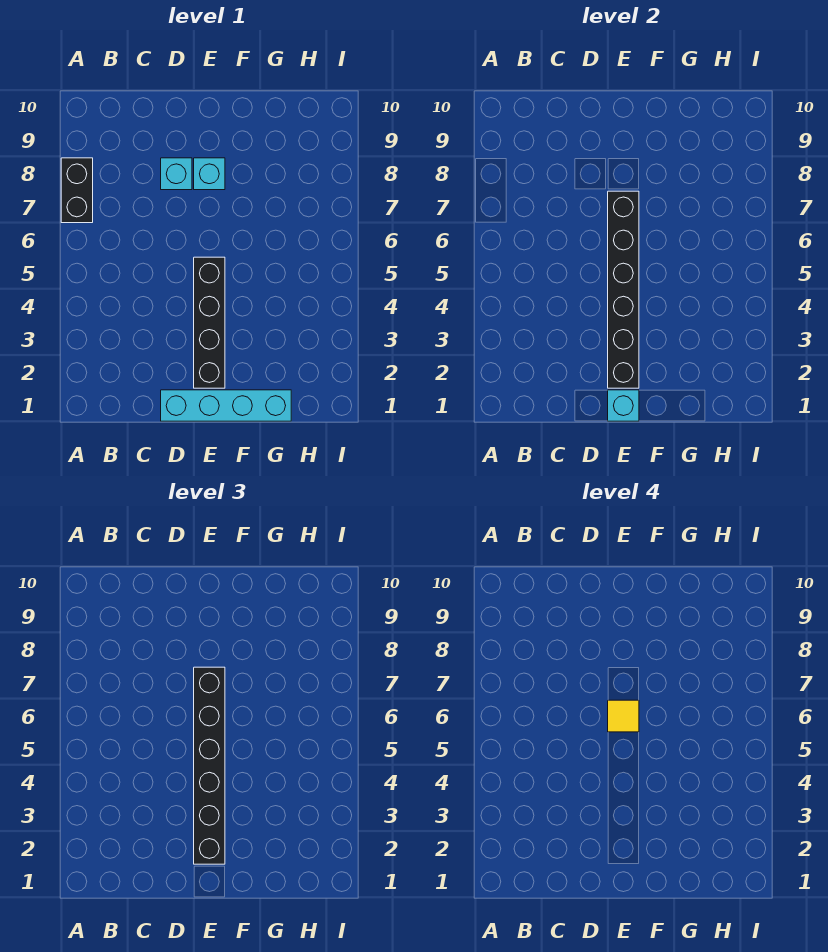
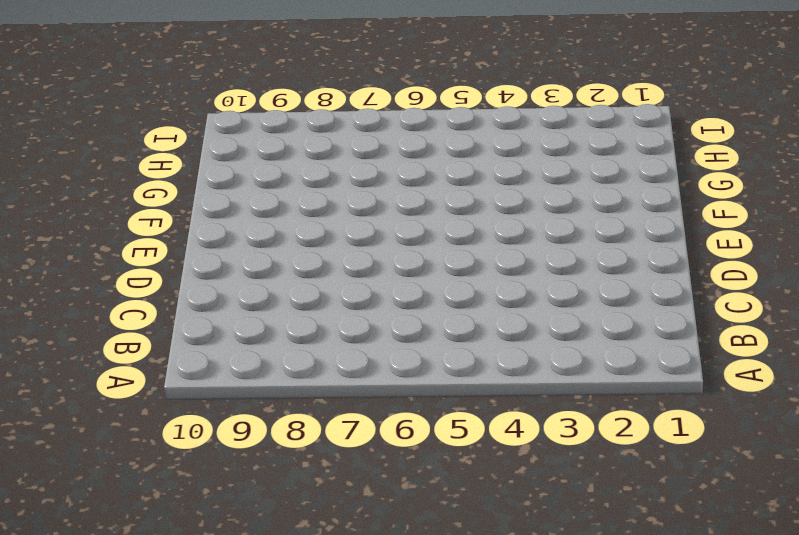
none -> black 1x2 brick [61,158,93,223]
none -> cyan 1x4 brick [161,390,291,421]

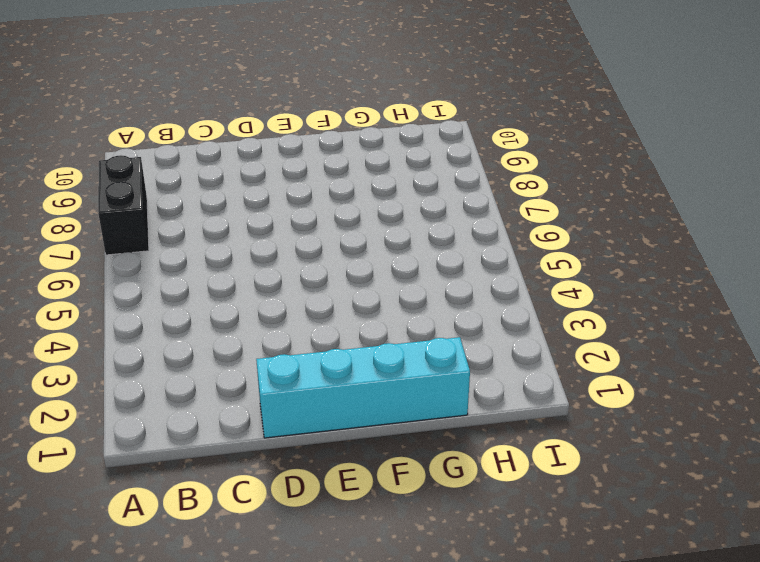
none -> cyan 1x1 brick [161,158,192,190]
none -> black 1x4 brick [194,257,225,388]

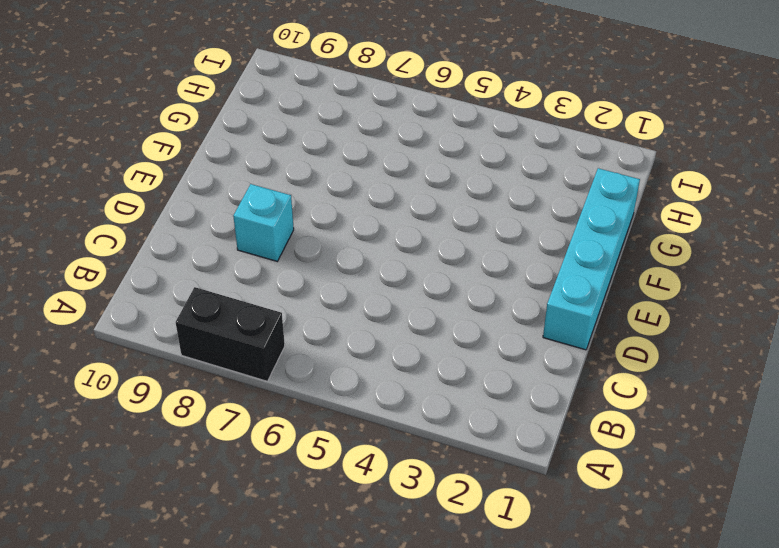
none -> black 1x4 brick [194,257,225,388]
none -> cyan 1x1 brick [194,158,225,190]

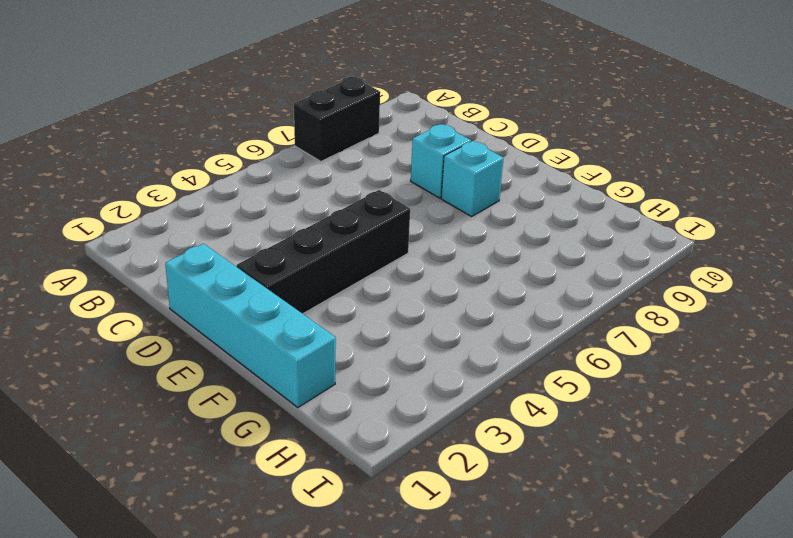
none -> cyan 1x1 brick [608,390,639,421]
none -> black 1x6 brick [608,191,639,388]

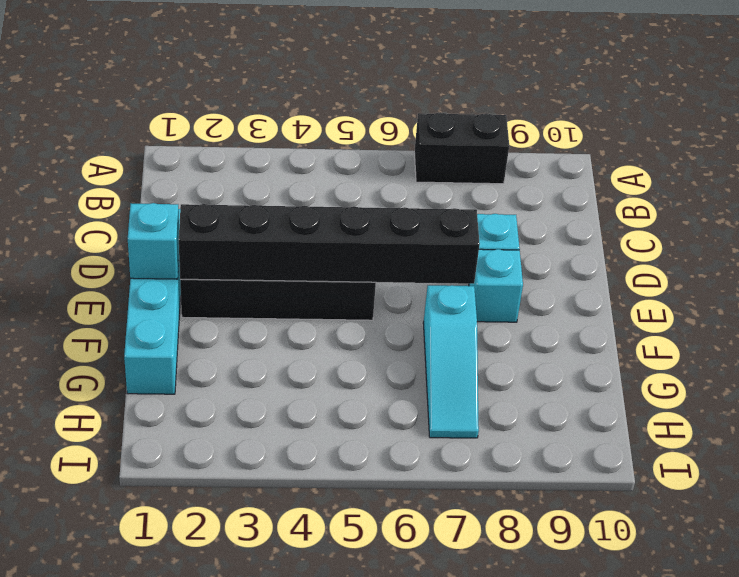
cyan 1x3 slope [423,285,479,438] -> none
none -> black 1x6 brick [194,667,225,864]
none -> yellow 1x1 tile [608,700,639,732]

